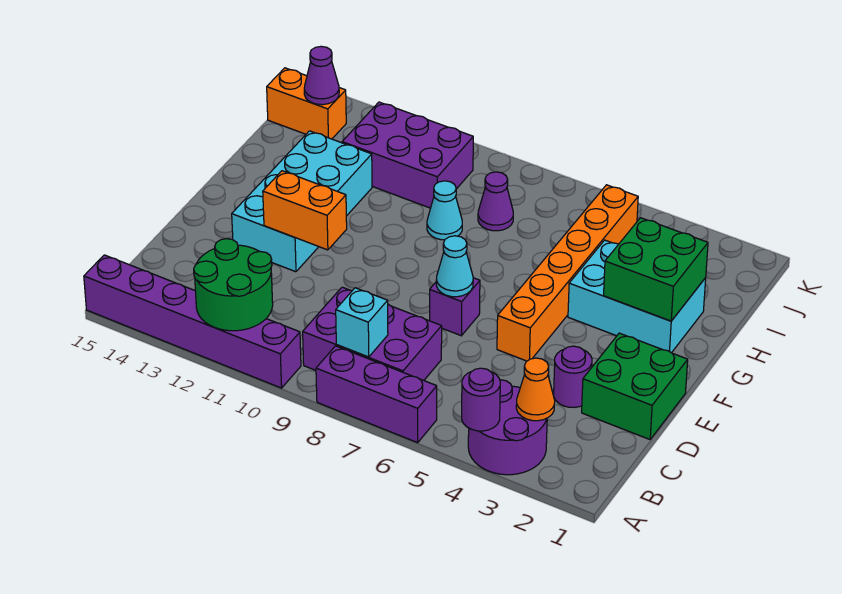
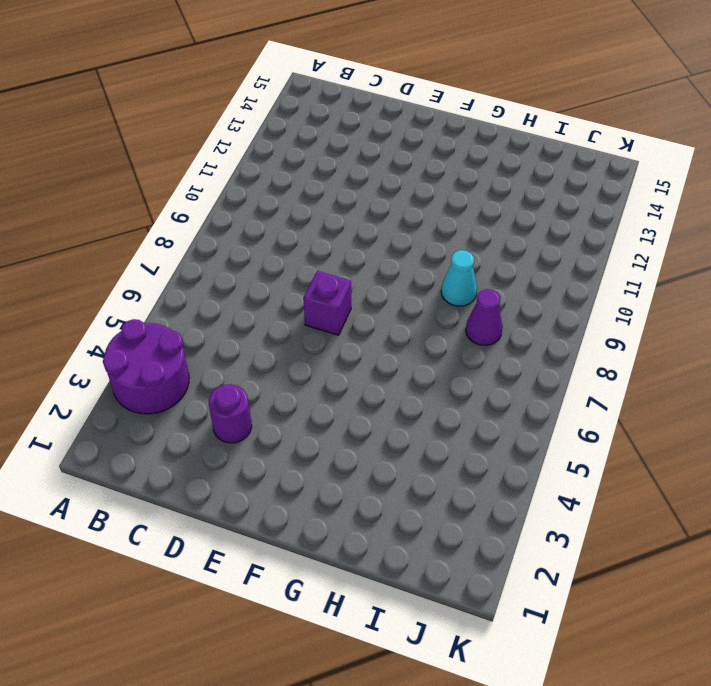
none -> purple 1x3 brick [316,346,437,443]
none -> purple 1x6 brick [84,255,301,388]
none -> purple 2x3 brick [303,287,442,380]

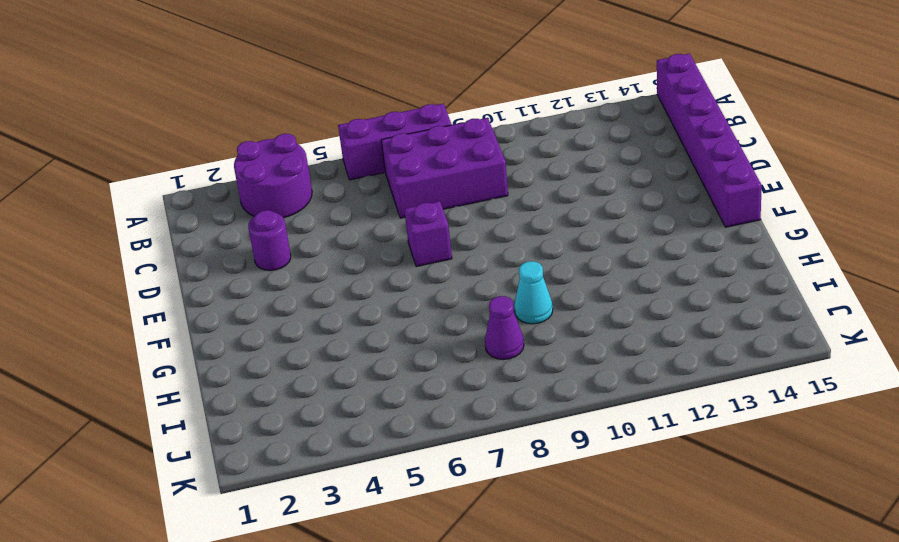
purple 1x6 brick [657,54,762,227] -> purple 1x6 brick turned to [84,255,301,388]
none -> green 2x2 brick [582,333,688,439]
none -> orange 1x6 brick [497,185,638,361]
none -> cyan 2x4 brick [232,131,372,272]

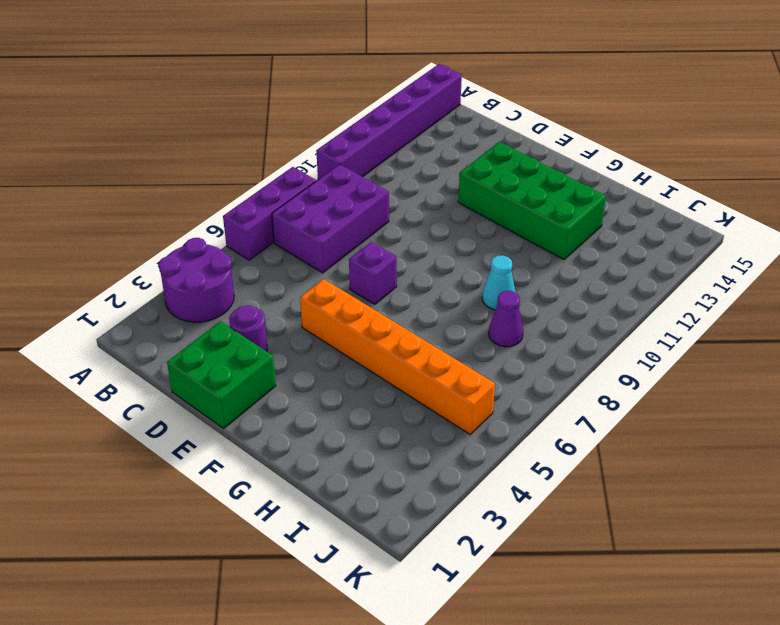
green 2x4 brick [458,142,606,260] -> cyan 2x4 brick [232,131,372,272]
none -> cyan 2x3 brick [568,240,706,353]
none -> purple 2x3 brick [342,102,473,208]
none -> orange 1x2 brick [267,68,346,139]

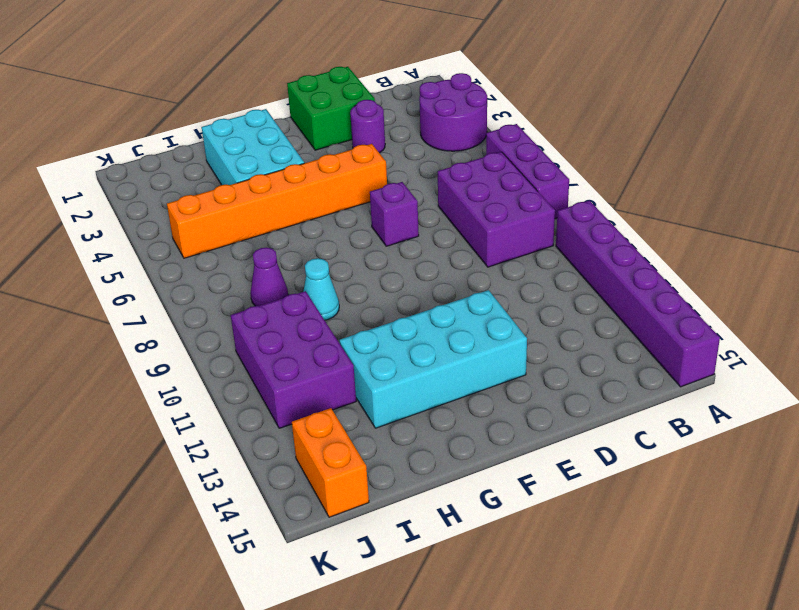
none -> purple 1x1 round brick [462,368,500,431]
none -> green 2x2 round brick [194,239,273,331]
none -> orange 1x1 cone [516,358,555,421]

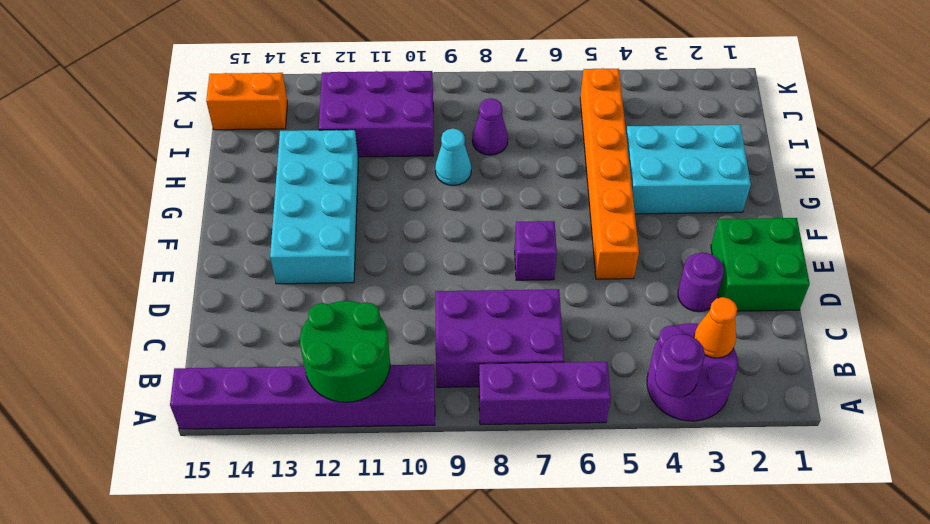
none -> cyan 1x1 brick [336,288,388,357]
none -> cyan 1x1 cone [436,236,473,297]
none -> orange 1x2 brick [263,171,347,250]

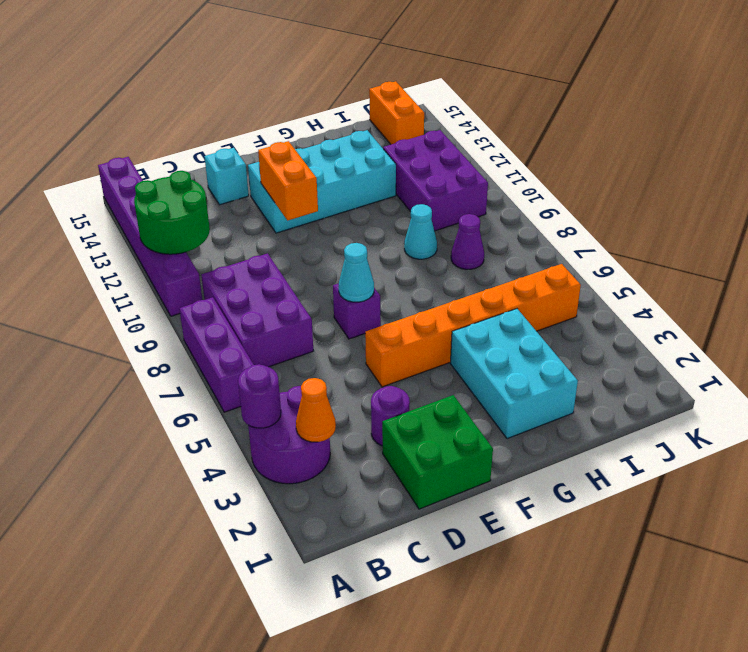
cyan 1x1 brick [204,148,249,205] -> cyan 1x1 brick moved to [336,288,388,357]
none -> green 2x2 brick [604,218,708,321]
none -> purple 1x1 cone [304,46,339,105]

